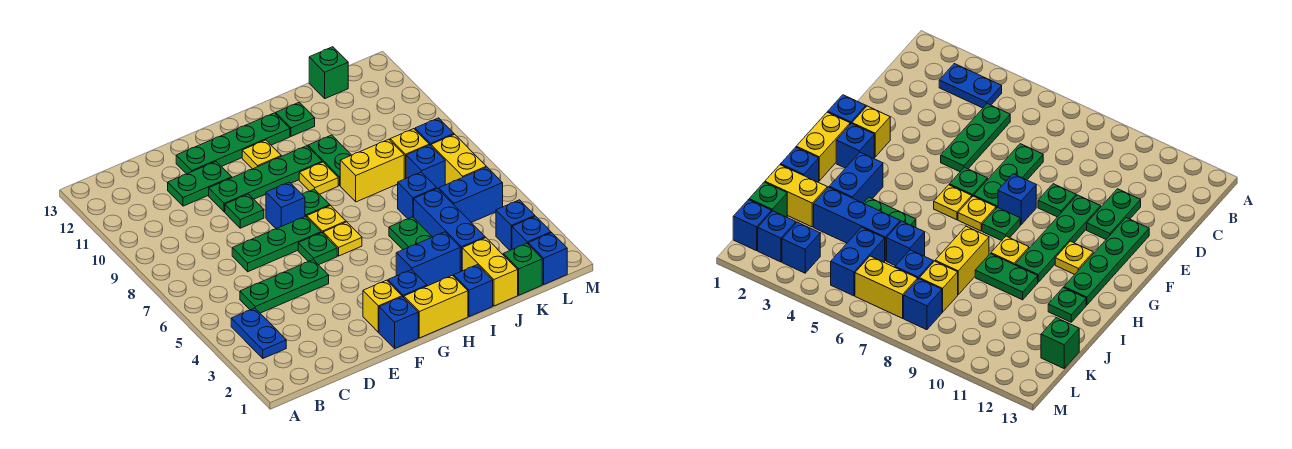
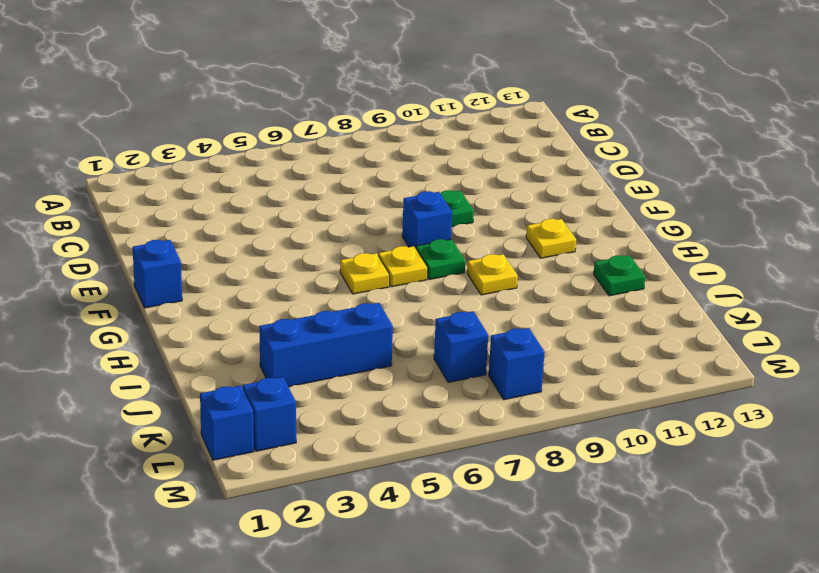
none -> blue 1x2 plate [231,308,286,358]
none -> green 1x3 plate [240,260,329,313]
none -> green 1x3 plate [232,216,321,272]
none -> green 1x2 plate [168,162,232,206]

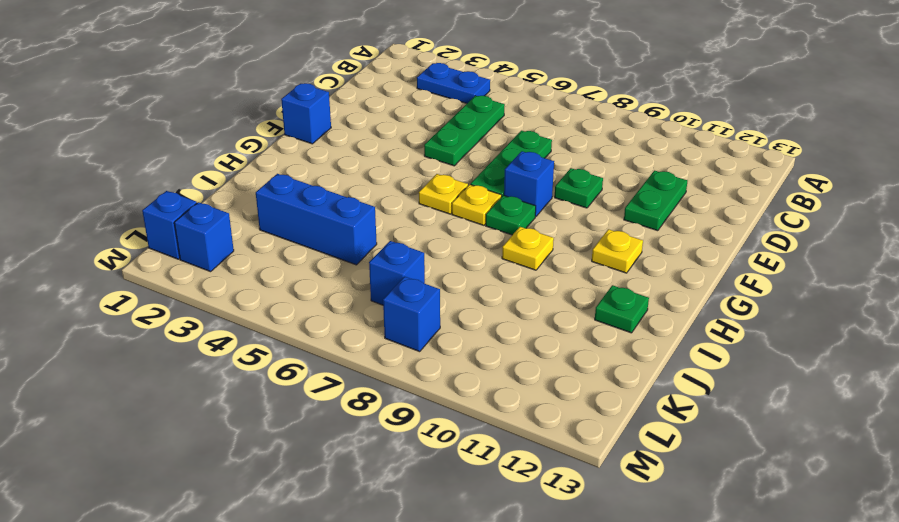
none -> green 1x4 plate [209,146,322,212]
none -> green 1x4 plate [176,113,290,174]
none -> yellow 1x1 brick [363,280,402,332]
none -> green 1x1 plate [298,233,337,265]

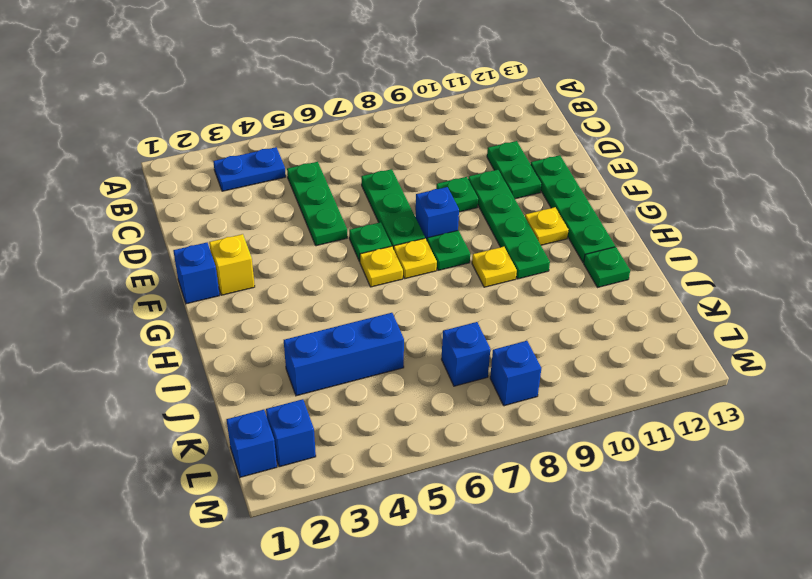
none -> yellow 1x2 brick [404,275,468,338]
none -> blue 1x1 brick [388,270,427,297]
none -> blue 1x2 brick [396,232,460,286]
none -> blue 1x1 brick [454,265,493,317]

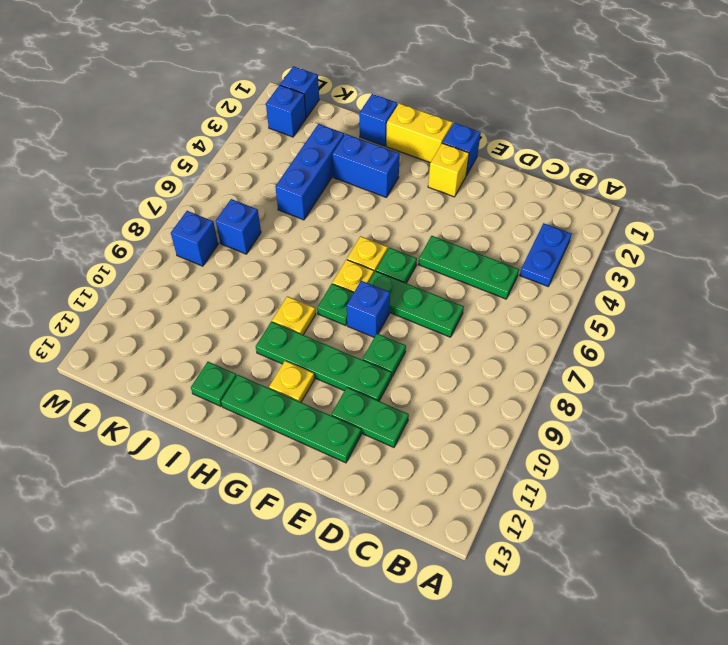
none -> blue 1x1 brick [388,270,427,297]
none -> green 1x2 plate [389,217,432,250]
none -> yellow 1x2 brick [340,139,404,202]
none -> green 1x2 plate [308,135,351,185]

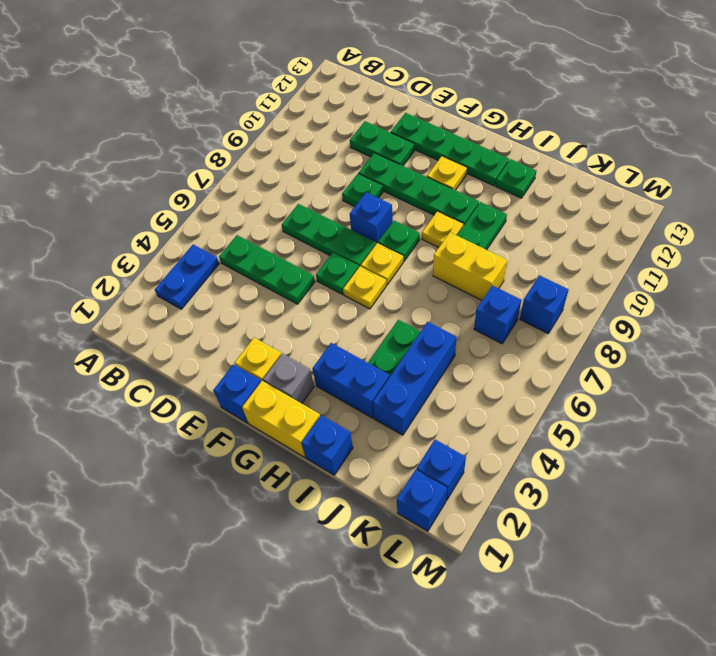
grey 1x1 brick [263,353,314,404] -> blue 1x1 brick [388,270,427,297]
none -> yellow 1x2 brick [462,238,518,306]
none -> blue 1x1 brick [398,172,437,219]
none -> green 1x1 brick [503,243,542,295]
none -> blue 1x2 brick [439,167,503,222]

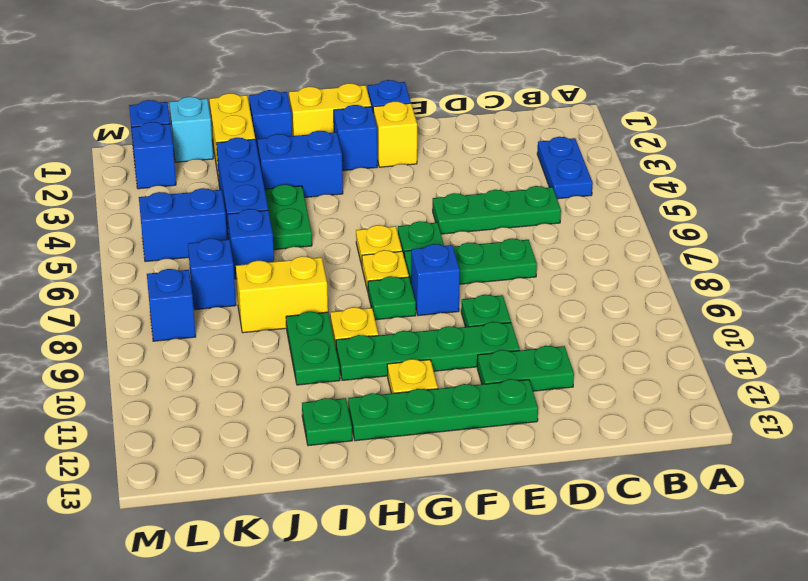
cyan 1x1 brick [169,97,213,162] -> green 1x1 brick [503,243,542,295]
none -> yellow 1x1 brick [390,129,429,179]
none -> green 1x1 brick [309,47,348,99]
none -> blue 1x1 brick [496,200,535,250]
none -> yellow 1x2 brick [431,134,486,185]

